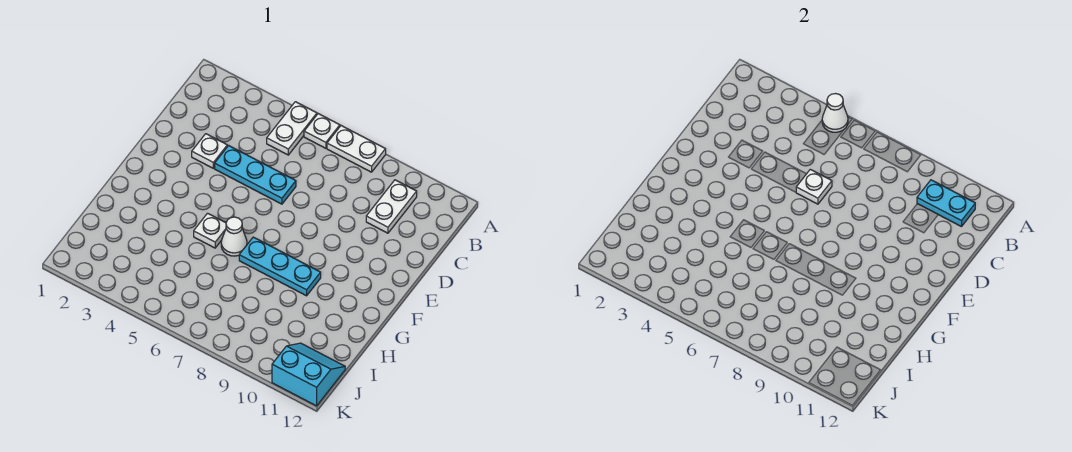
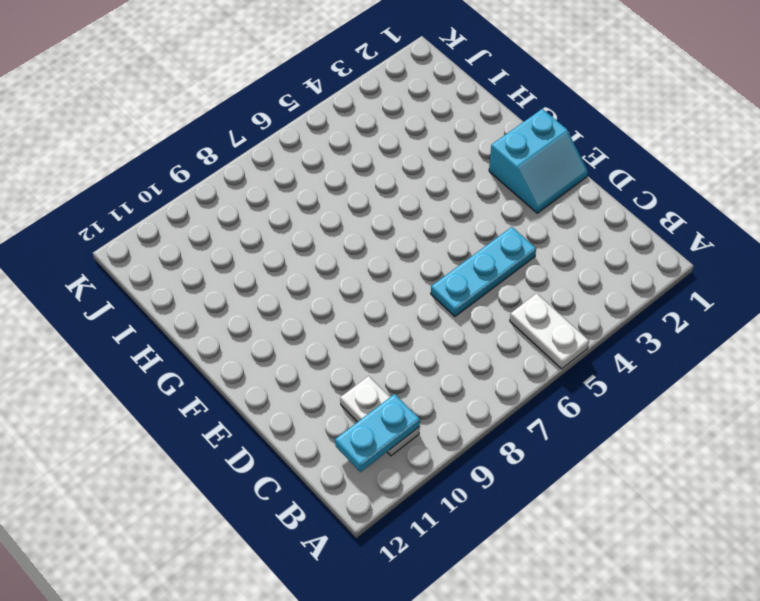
cyan 2x2 slope [489,109,588,213] -> cyan 2x2 slope moved to [272,343,345,406]
none -> white 1x1 plate [304,114,340,148]
none -> white 1x2 plate [327,126,386,172]
none -> white 1x1 plate [192,134,227,168]

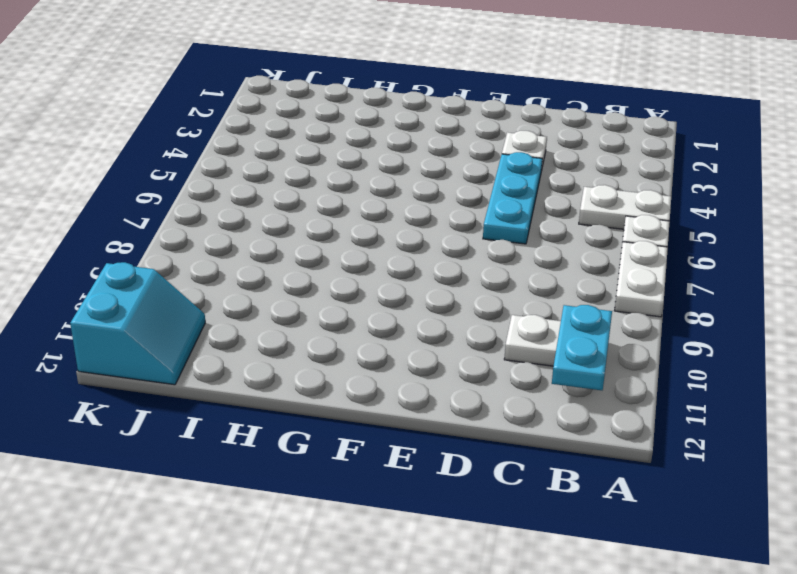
none -> white 1x1 plate [194,213,226,248]
none -> white 1x1 cone [221,217,247,256]
none -> cyan 1x3 plate [239,237,321,296]

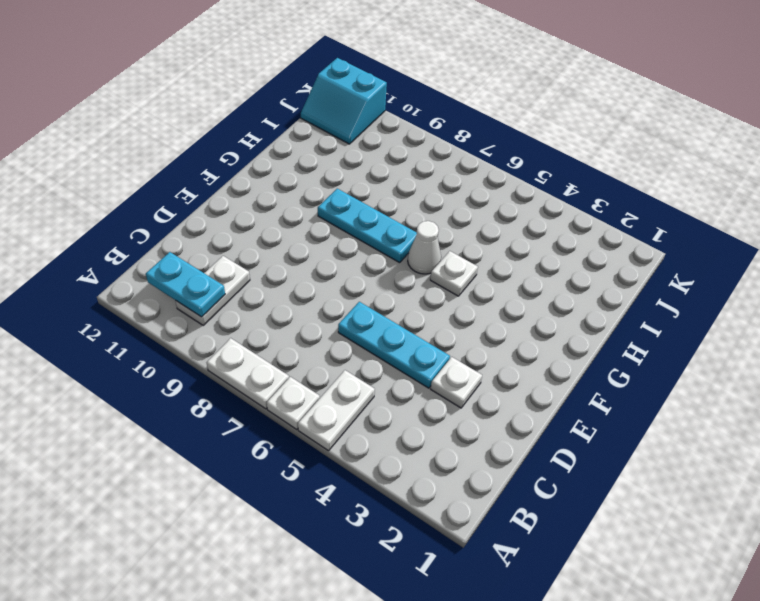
none -> white 1x1 cone [822,94,848,132]
none -> white 1x1 plate [796,169,832,204]

